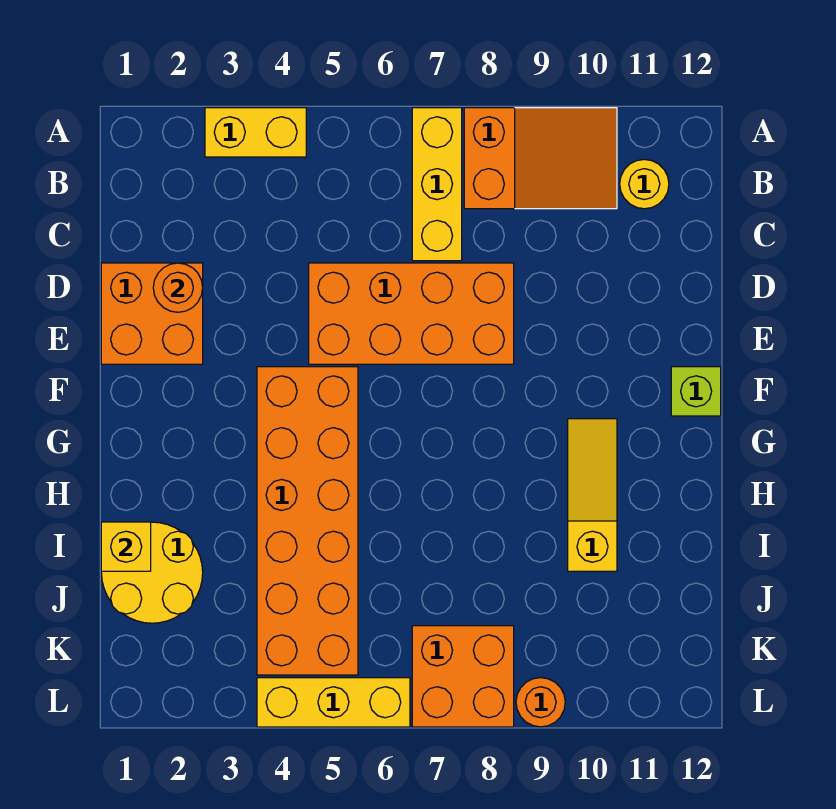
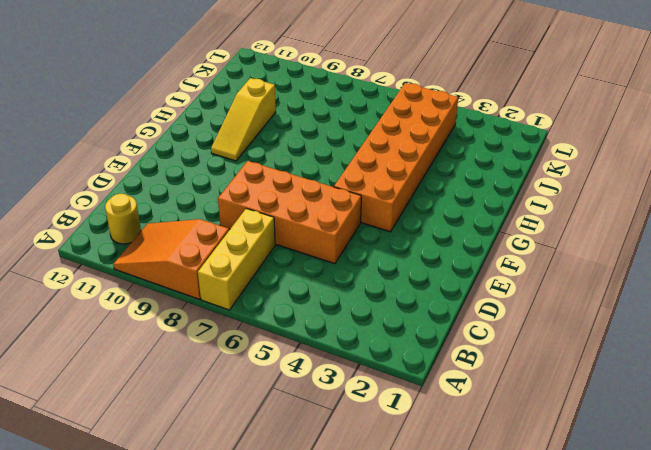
none -> yellow 1x2 brick [205,108,306,157]
none -> orange 2x2 brick [101,263,203,364]
none -> lime 1x1 brick [671,367,721,416]

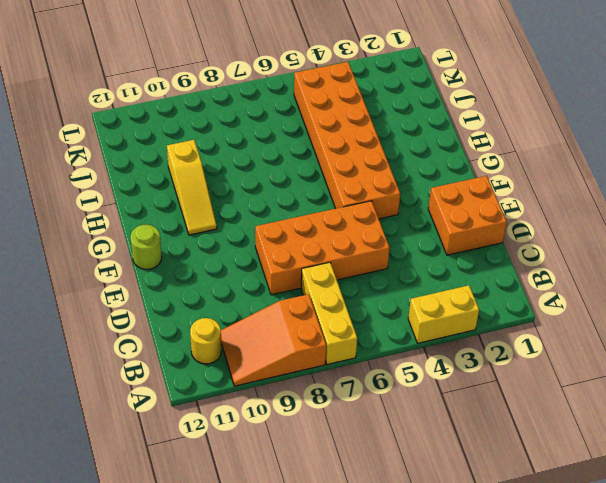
lime 1x1 round brick [131,225,162,269] -> lime 1x1 brick [671,367,721,416]
none -> yellow 2x2 round brick [102,522,203,623]
none -> orange 2x2 brick [412,626,514,727]
none -> yellow 1x3 brick [257,678,410,727]

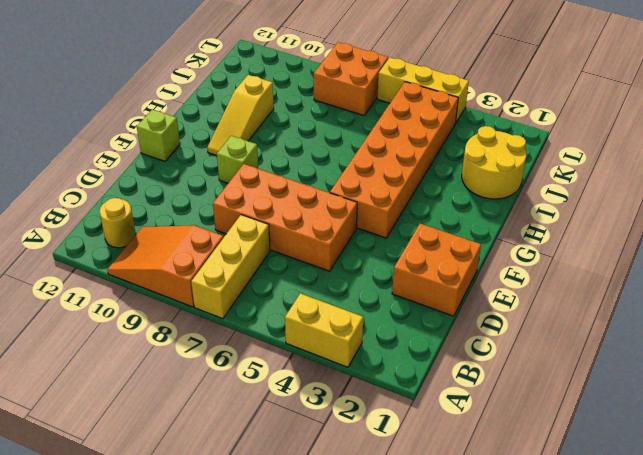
lime 1x1 brick [217,136,258,183] -> none
none -> orange 1x1 round brick [516,678,565,727]
none -> orange 1x1 round brick [153,263,203,312]
none -> yellow 1x1 brick [101,522,151,571]

